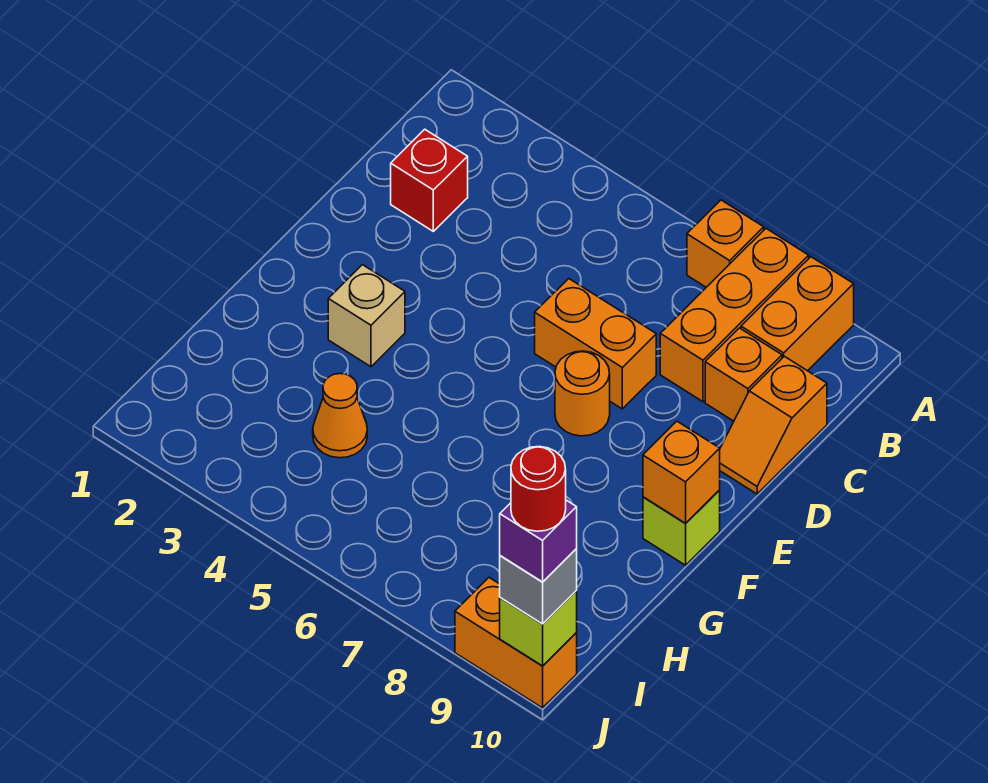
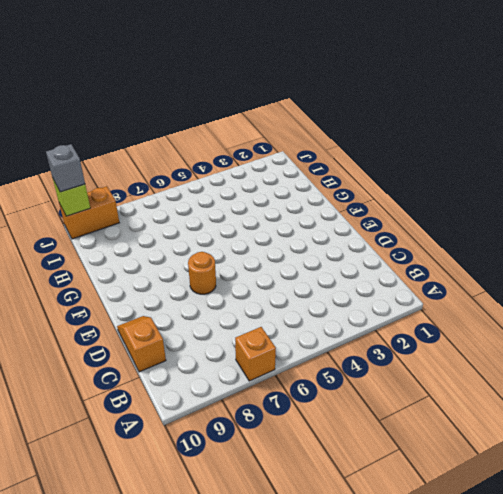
none -> orange 1x3 brick [660,229,809,402]
none -> orange 1x2 brick [741,257,854,371]
none -> red 1x1 brick [391,129,468,231]

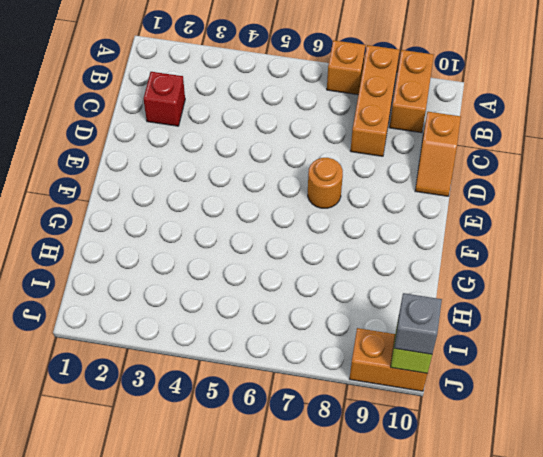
none -> orange 1x1 brick [705,328,782,421]
none -> orange 1x2 brick [535,279,656,409]
none -> tan 1x1 brick [328,265,405,367]

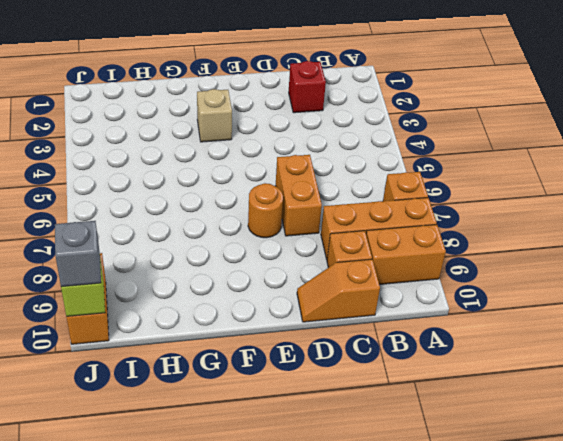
none -> lime 1x1 brick [643,490,720,565]
none -> orange 1x1 cone [313,374,367,458]
none -> orange 1x1 brick [643,421,720,523]

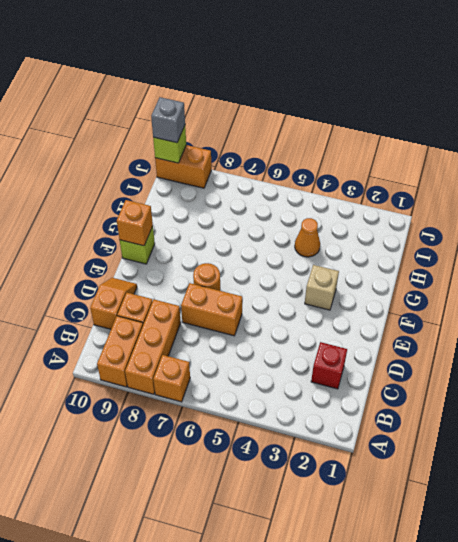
none -> purple 1x1 brick [500,500,577,582]
none -> red 1x1 round brick [511,446,566,531]

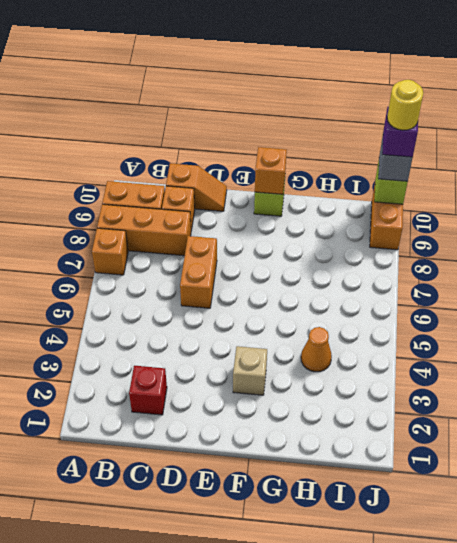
yellow 1x1 round brick [387,80,423,130] -> red 1x1 round brick [511,446,566,531]
none -> orange 1x1 round brick [555,351,610,436]

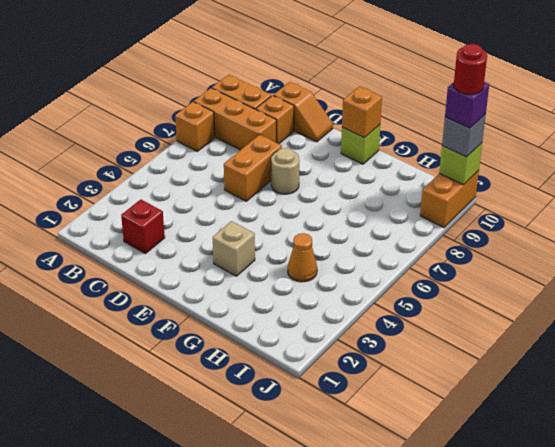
tan 1x1 round brick [271,148,299,194] -> orange 1x1 round brick [555,351,610,436]

